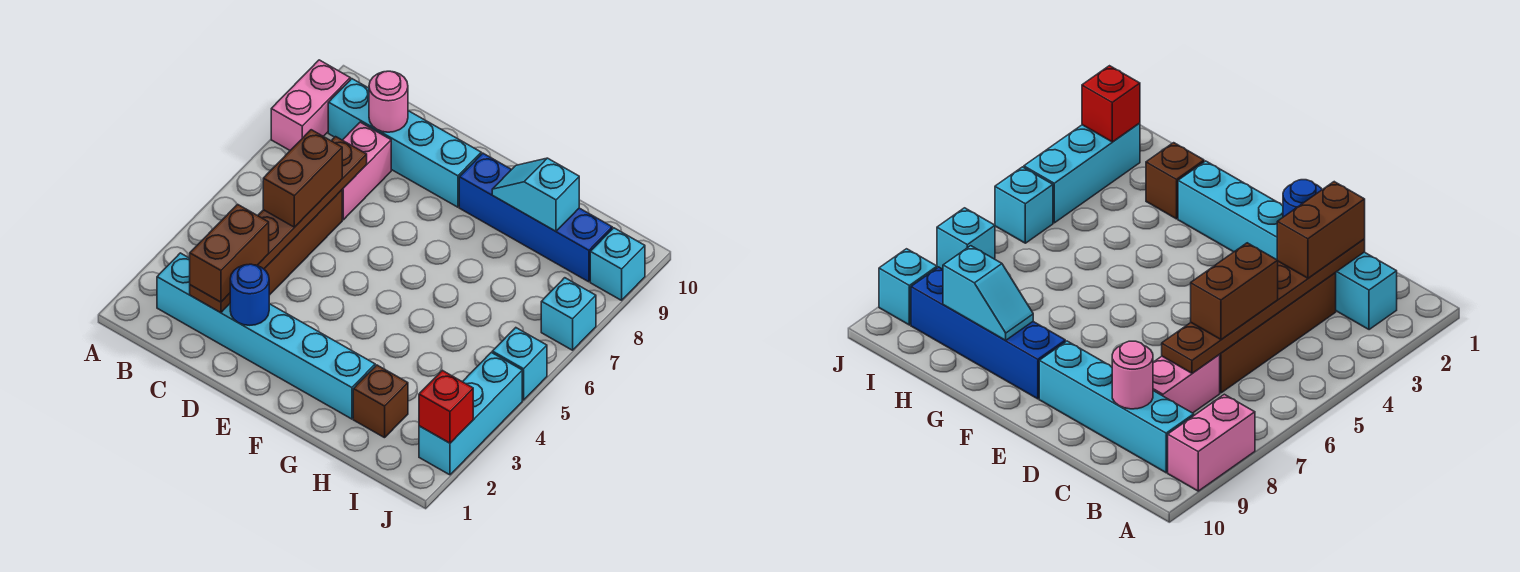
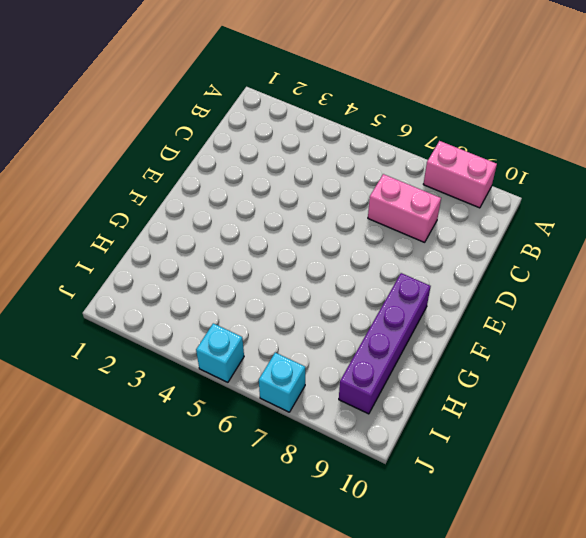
purple 1x4 brick [339,273,431,414] -> blue 1x4 brick [459,153,612,282]
none -> cyan 1x6 brick [157,253,375,419]
none -> cyan 1x4 brick [328,79,481,207]
none -> brown 1x4 brick [264,190,342,295]

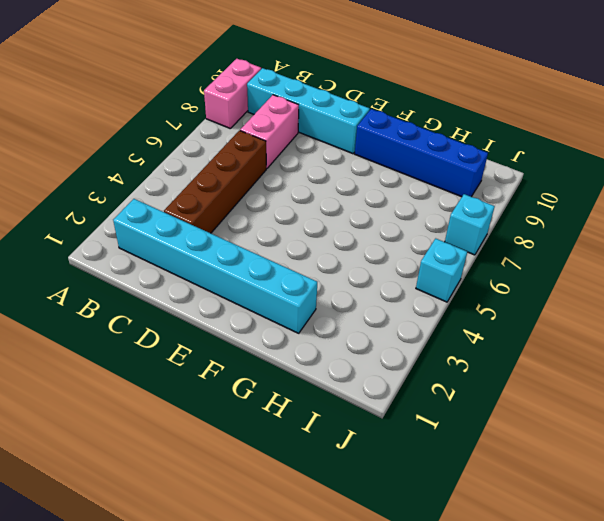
none -> brown 1x1 brick [353,365,408,438]
none -> cyan 1x3 brick [419,352,522,475]
none -> cyan 1x1 brick [590,228,645,300]

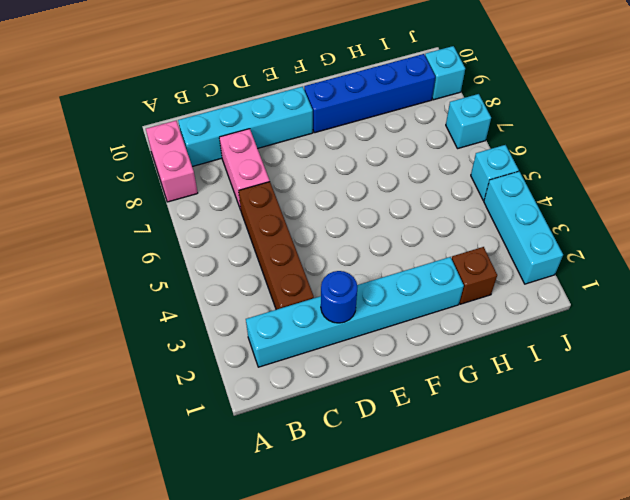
none -> brown 1x6 plate [190,137,367,313]
none -> pink 1x1 round brick [369,71,408,132]
none -> cyan 1x2 slope [492,158,579,231]

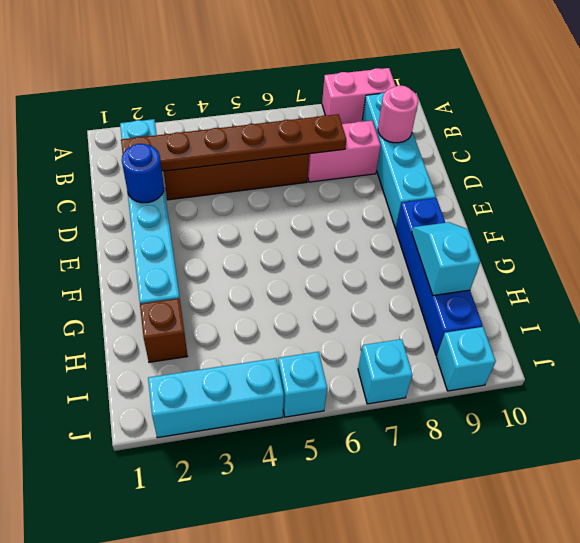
none -> red 1x1 brick [419,370,473,443]
none -> brown 1x2 brick [190,204,269,302]
none -> brown 1x2 brick [263,130,342,227]

